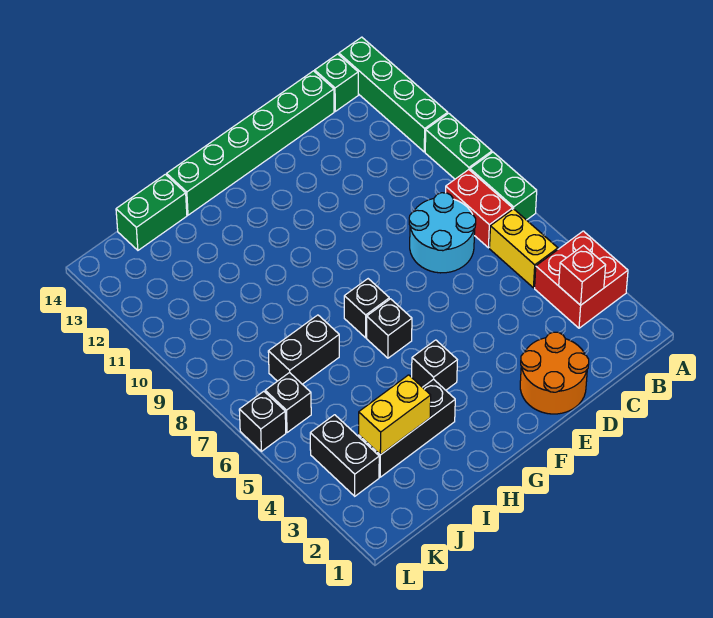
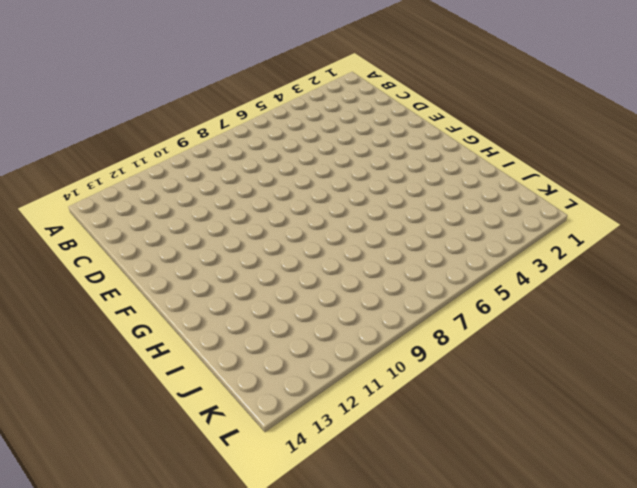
none -> red 2x2 brick [535,231,628,328]
none -> green 1x2 brick [470,152,537,220]
none -> green 1x2 brick [425,113,492,179]

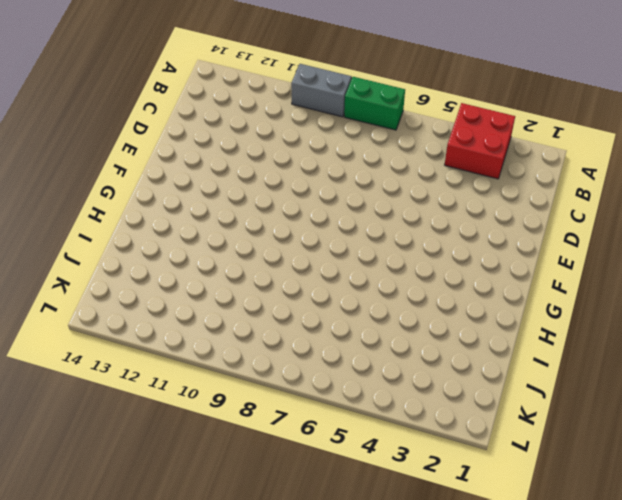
grey 1x2 brick [291,64,351,117] -> green 1x2 brick [425,113,492,179]
none -> green 1x4 brick [339,37,448,152]
none -> yellow 1x2 brick [490,209,558,288]
none -> red 1x2 brick [446,170,513,248]

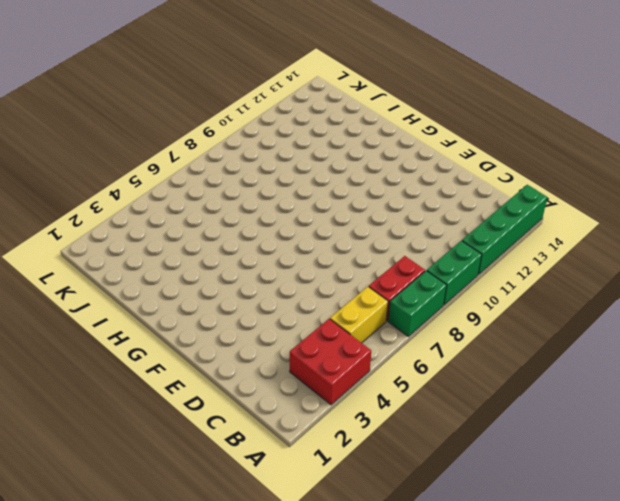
none -> green 1x1 brick [315,54,358,111]
none -> cyan 2x2 round brick [409,193,476,273]
none -> green 1x6 brick [167,71,334,215]

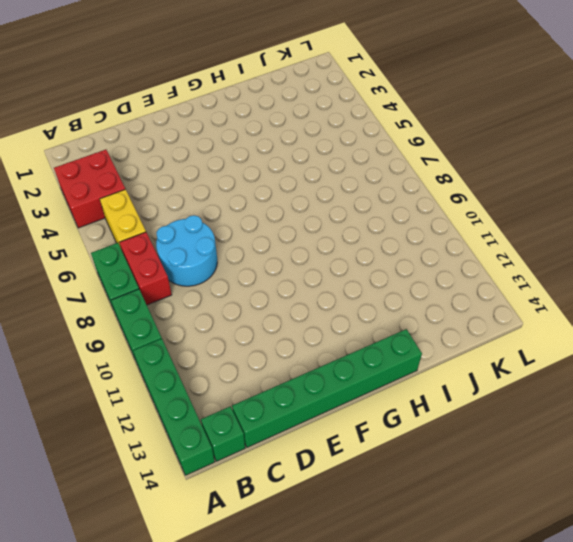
none -> orange 2x2 round brick [520,332,589,414]
none -> black 1x1 brick [412,340,457,390]
none -> black 1x1 brick [367,299,412,358]

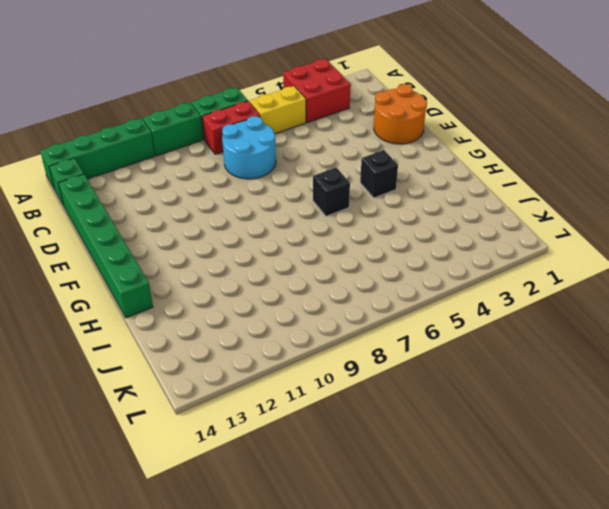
none -> black 1x1 brick [344,279,389,338]
none -> black 1x3 brick [359,379,455,477]
none -> black 1x2 brick [268,315,339,384]

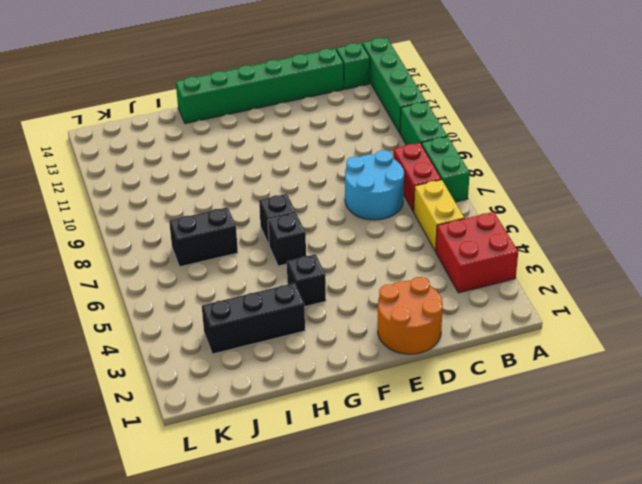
none -> green 1x2 brick [116,174,187,250]
none -> black 1x2 brick [310,415,379,496]
none -> black 1x1 brick [265,372,311,433]

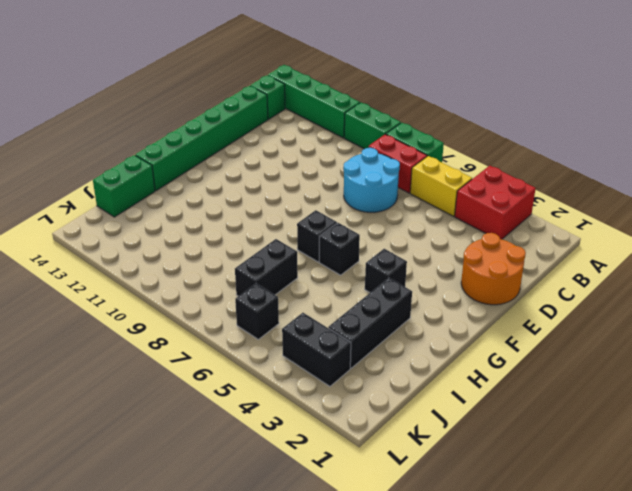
none -> black 1x1 brick [239,391,286,451]
none -> red 1x1 brick [559,246,606,305]
none -> yellow 1x2 brick [359,375,431,455]

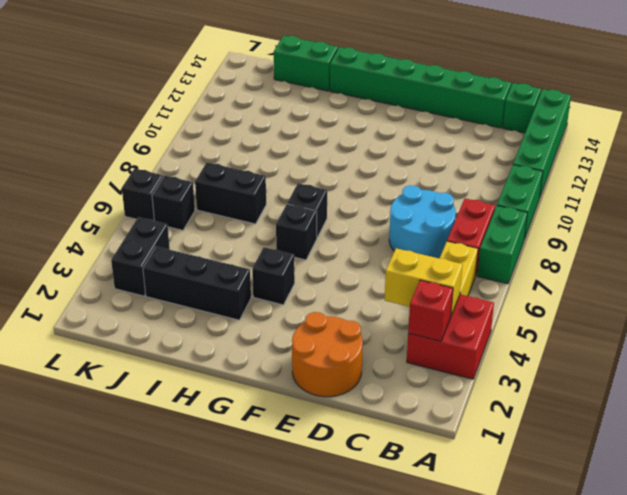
yellow 1x2 brick [385,248,463,316] -> yellow 1x2 brick moved to [359,375,431,455]

